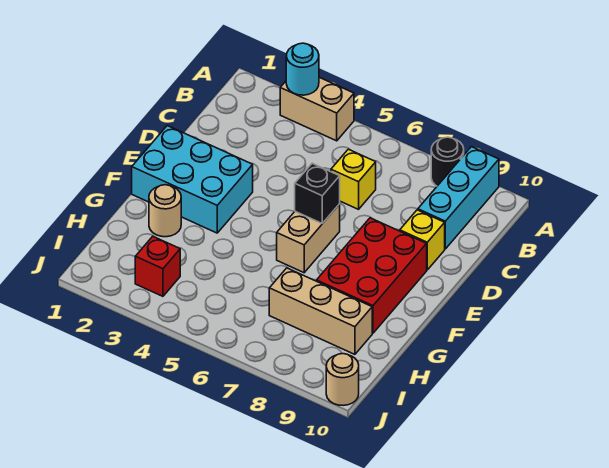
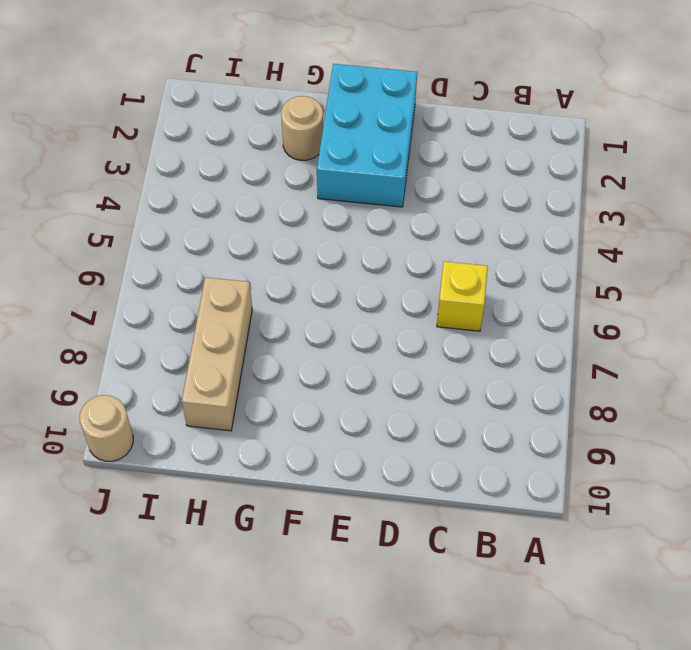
none -> tan 1x2 brick [280,77,354,141]
none -> black 1x1 round brick [431,137,464,186]
none -> cyan 1x3 brick [418,147,499,249]

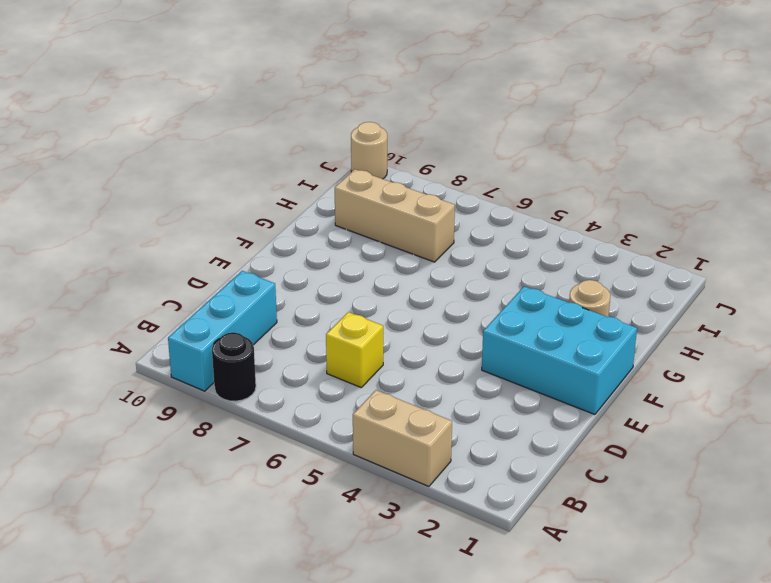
none -> yellow 1x1 brick [400,210,445,270]
none -> tan 1x2 brick [277,204,340,273]
none -> red 2x3 brick [317,218,427,333]

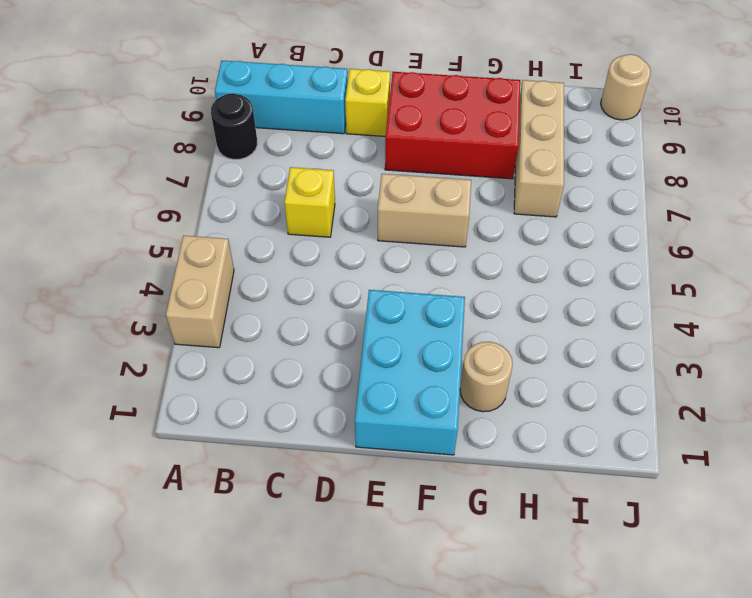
none -> red 1x1 brick [135,236,180,296]
none -> cyan 1x1 round brick [286,43,319,95]
none -> black 1x1 brick [295,163,340,223]

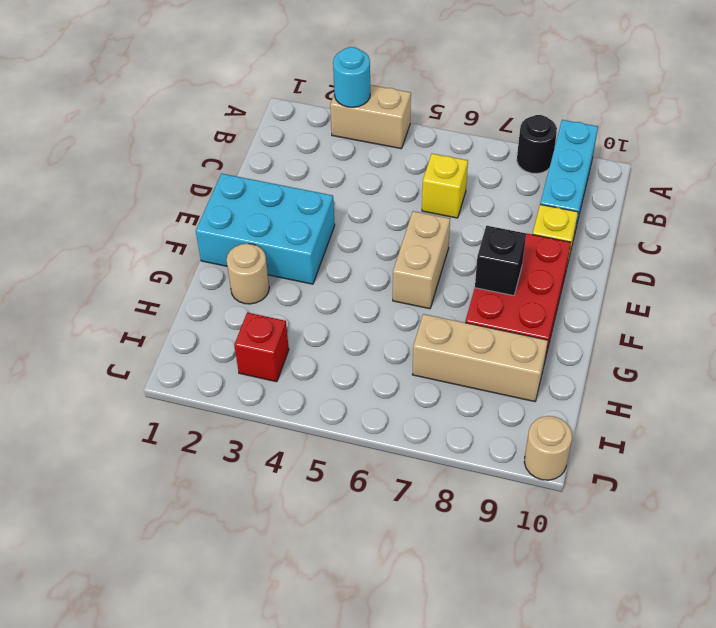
black 1x1 brick [475,226,526,296] -> black 1x1 brick moved to [295,163,340,223]

